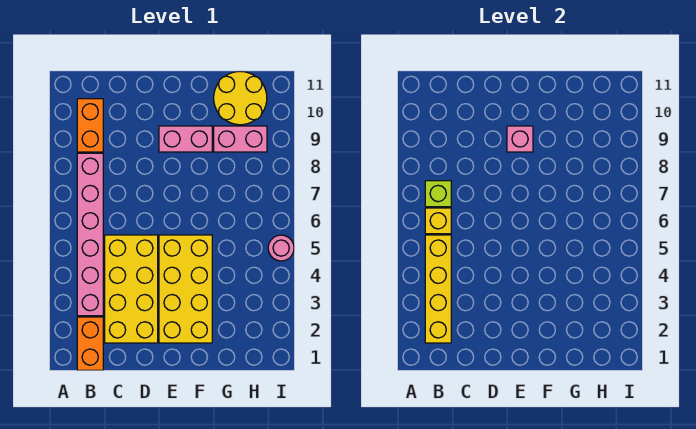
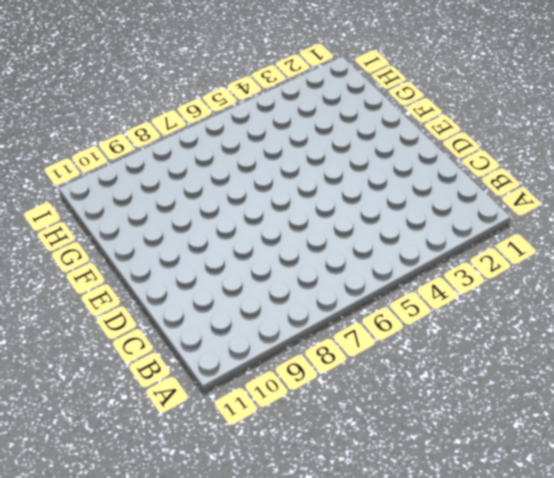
none -> orange 1x2 brick [77,317,103,370]
none -> pink 1x6 brick [77,153,103,316]
none -> orange 1x2 brick [77,99,103,152]

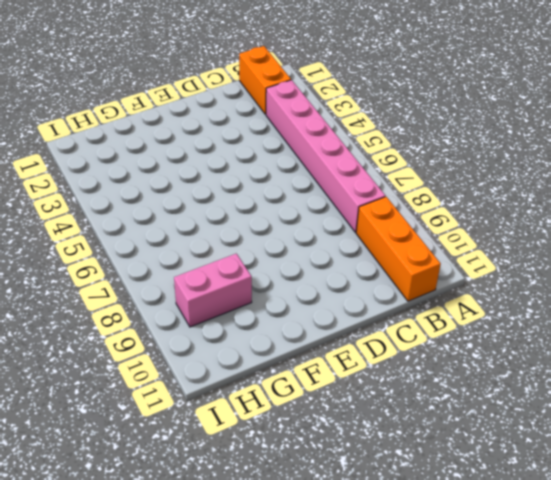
orange 1x3 brick [356,197,441,301] -> orange 1x2 brick [77,99,103,152]
none -> yellow 2x4 brick [105,235,158,343]
none -> yellow 2x4 brick [159,235,212,343]
none -> pink 1x2 brick [159,126,212,152]

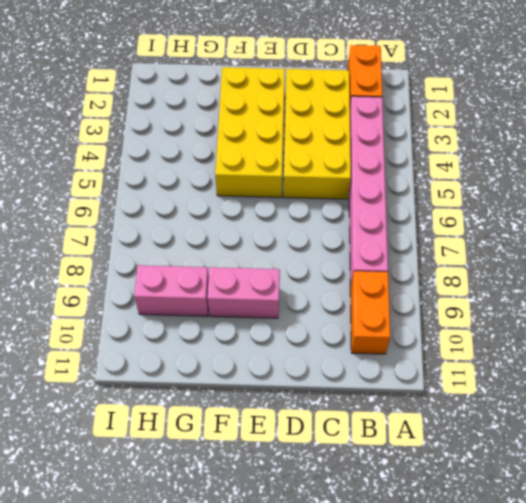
none -> yellow 2x2 round brick [214,71,267,125]
none -> pink 1x1 round brick [268,235,294,261]
none -> yellow 1x4 brick [425,235,451,343]

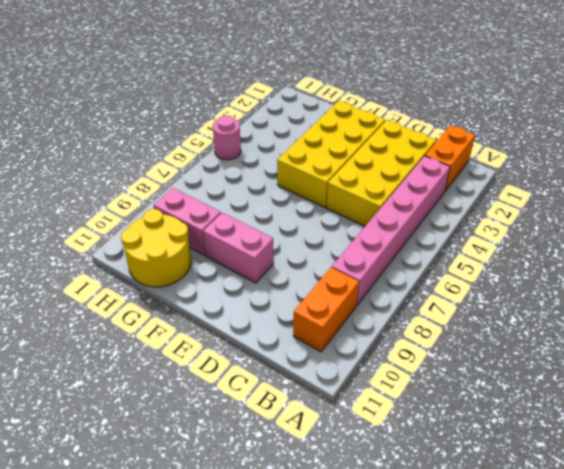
none -> yellow 1x4 brick [425,235,451,343]
none -> yellow 1x1 brick [425,208,451,234]
none -> lime 1x1 brick [425,181,451,207]

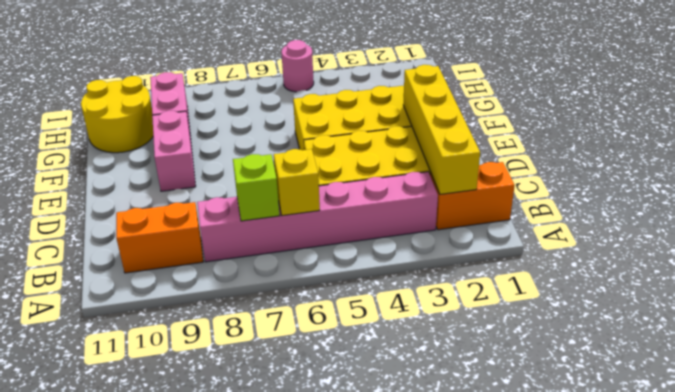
yellow 1x4 brick [403,65,480,194] -> yellow 1x4 brick turned to [425,235,451,343]
none -> pink 1x1 brick [507,126,533,152]

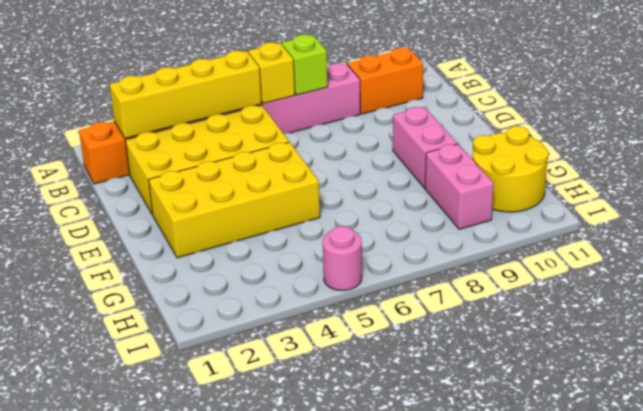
none -> pink 1x1 brick [507,126,533,152]

